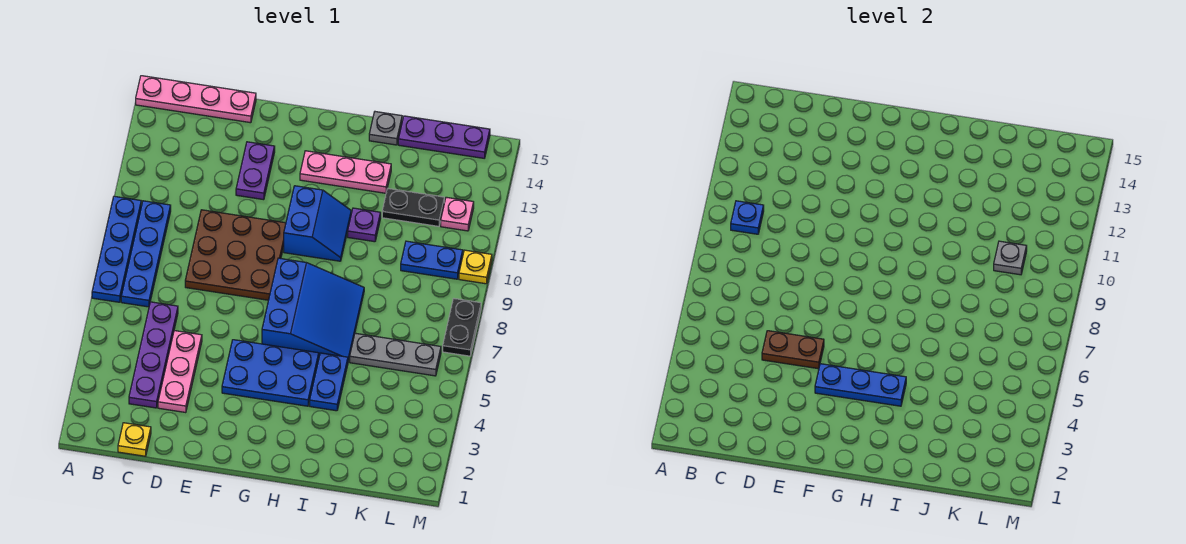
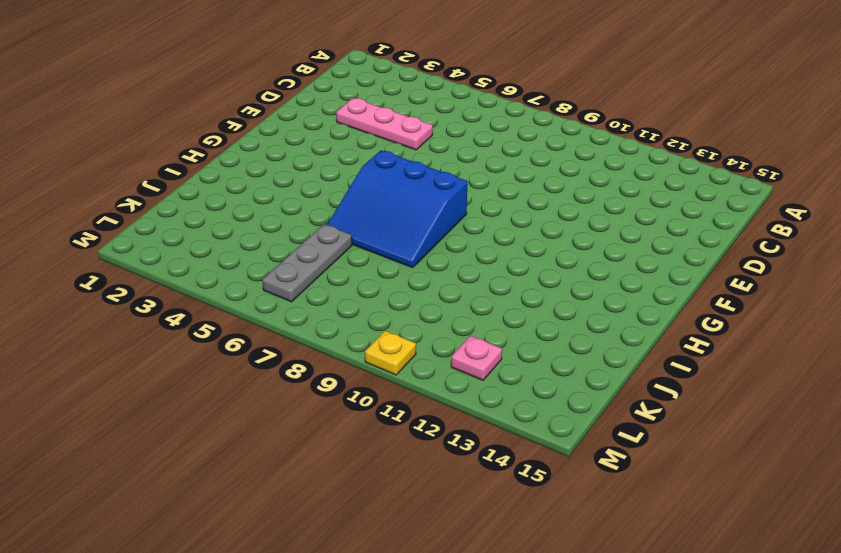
none -> blue 1x4 plate [92,196,141,302]
none -> pink 1x4 plate [136,76,256,123]
none -> blue 1x4 plate [121,201,171,307]

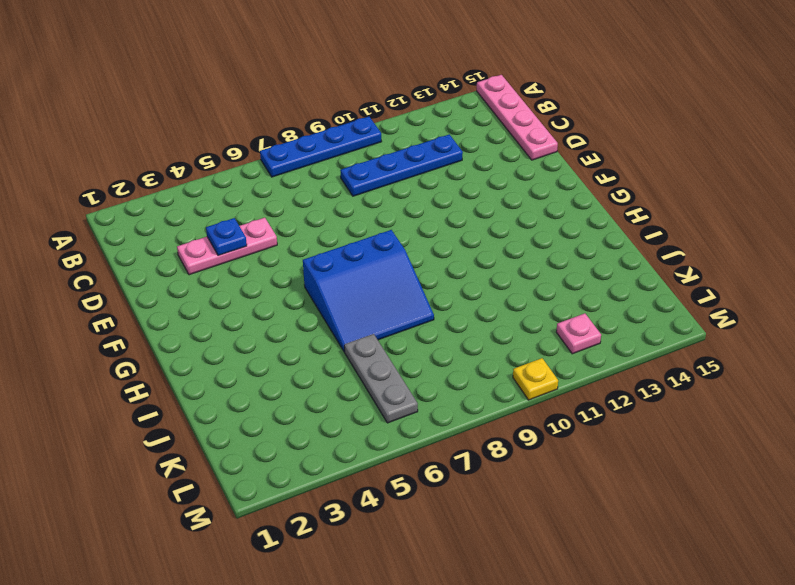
blue 1x4 plate [340,134,463,196] -> blue 1x4 plate moved to [121,201,171,307]
blue 1x1 plate [206,218,247,256] -> blue 1x1 plate moved to [731,201,764,234]
none -> yellow 1x1 plate [118,423,151,456]
none -> purple 1x4 plate [129,302,178,408]
none -> brown 3x3 plate [185,210,286,300]

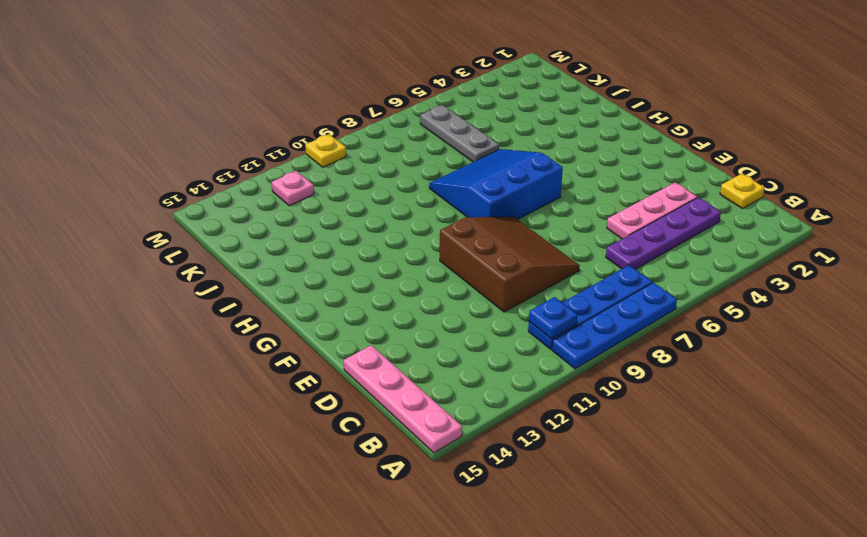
brown 3x3 slope [440,217,580,312] -> brown 3x3 plate [185,210,286,300]
none -> purple 1x2 plate [236,142,275,200]
none -> blue 2x3 plate [222,340,319,406]
none -> blue 2x2 slope [284,186,351,261]

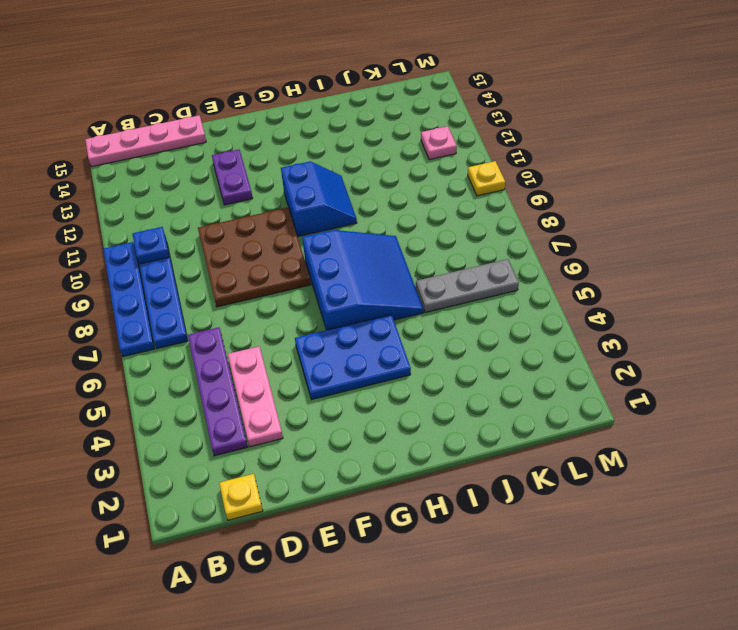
none -> pink 1x3 plate [300,151,391,193]
none -> blue 1x2 plate [310,353,348,411]
none -> purple 1x1 plate [348,208,381,242]

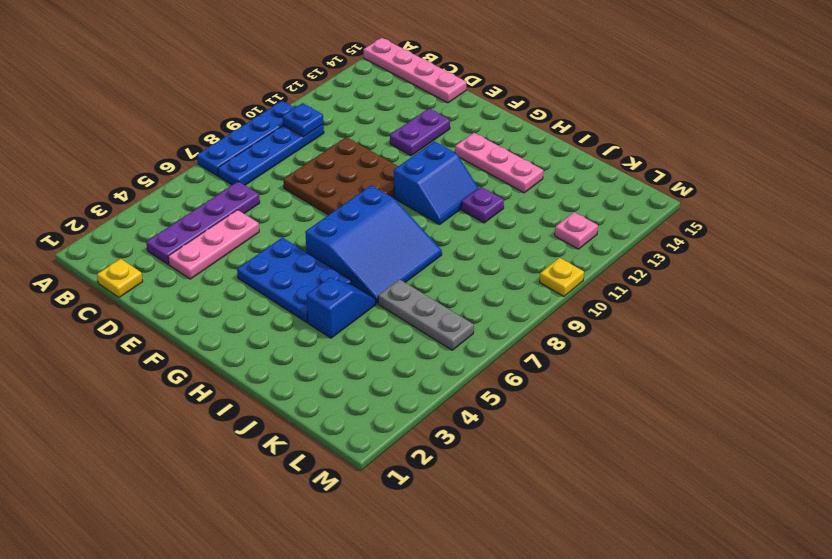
blue 1x2 slope [306,278,376,338] -> blue 1x2 plate [310,353,348,411]
none -> grey 1x1 plate [369,112,402,145]
none -> black 1x2 plate [382,188,444,226]
none -> purple 1x3 plate [398,116,490,158]

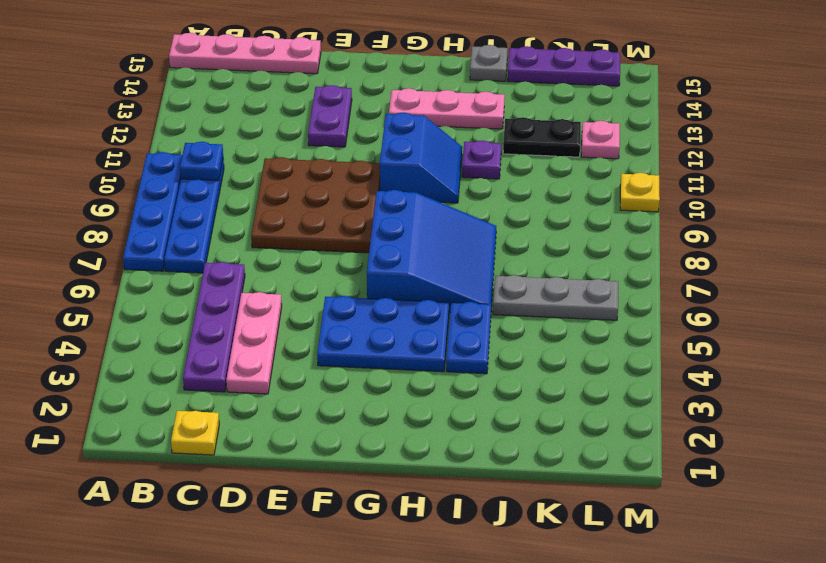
none -> blue 1x2 plate [401,241,463,279]
none -> black 1x2 plate [443,299,481,356]
none -> brown 1x2 plate [762,331,824,369]

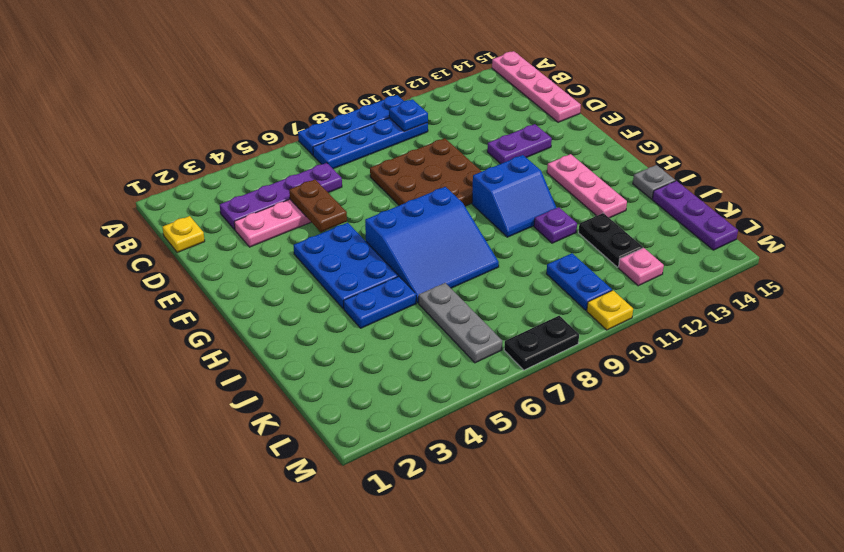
none -> blue 1x3 plate [815,364,906,406]
none -> grey 1x1 plate [994,241,1027,275]

